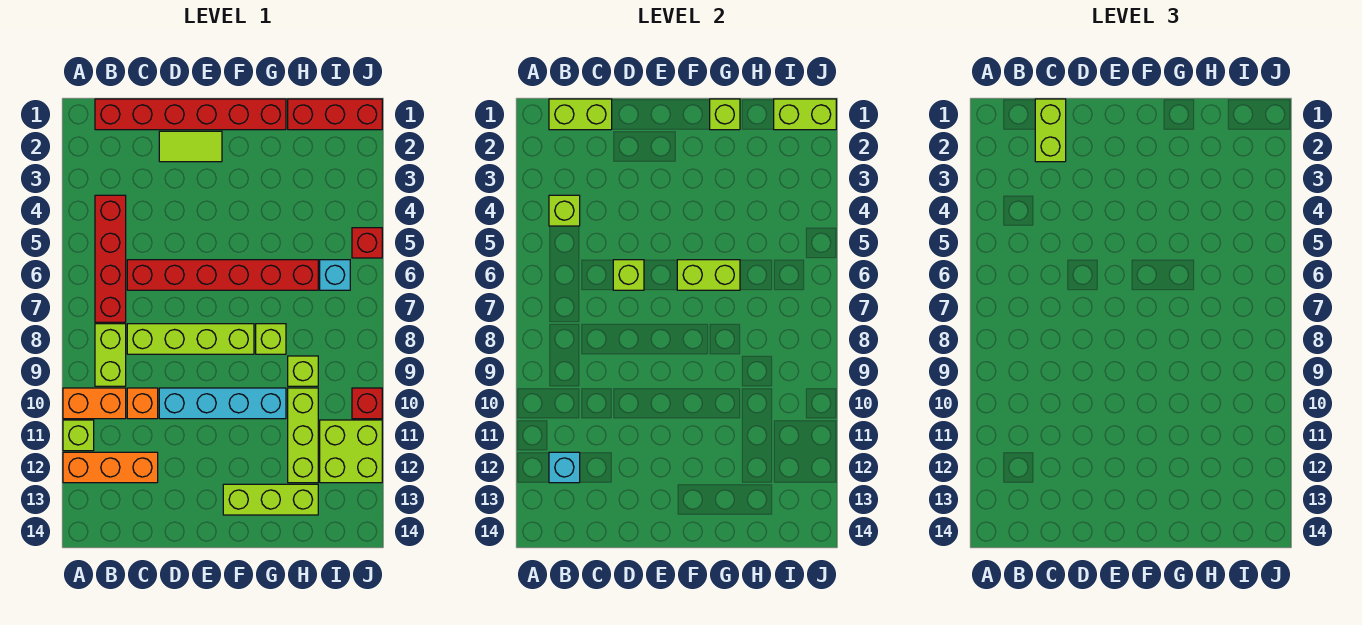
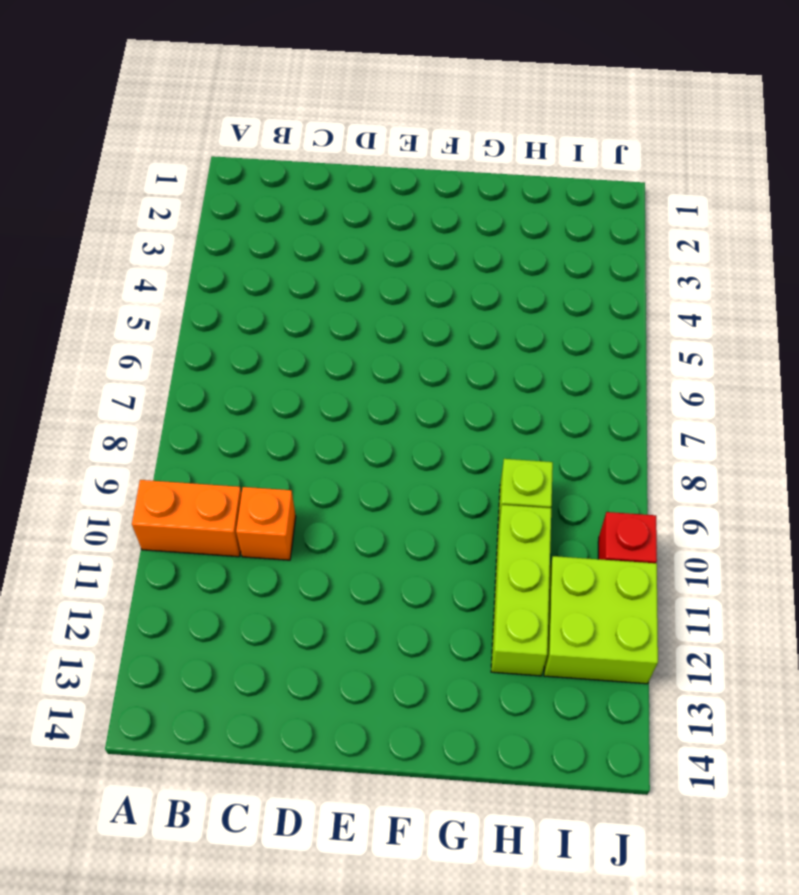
none -> lime 1x1 brick [63,420,94,451]
none -> orange 1x3 brick [63,452,158,483]
none -> red 1x6 brick [95,99,286,130]

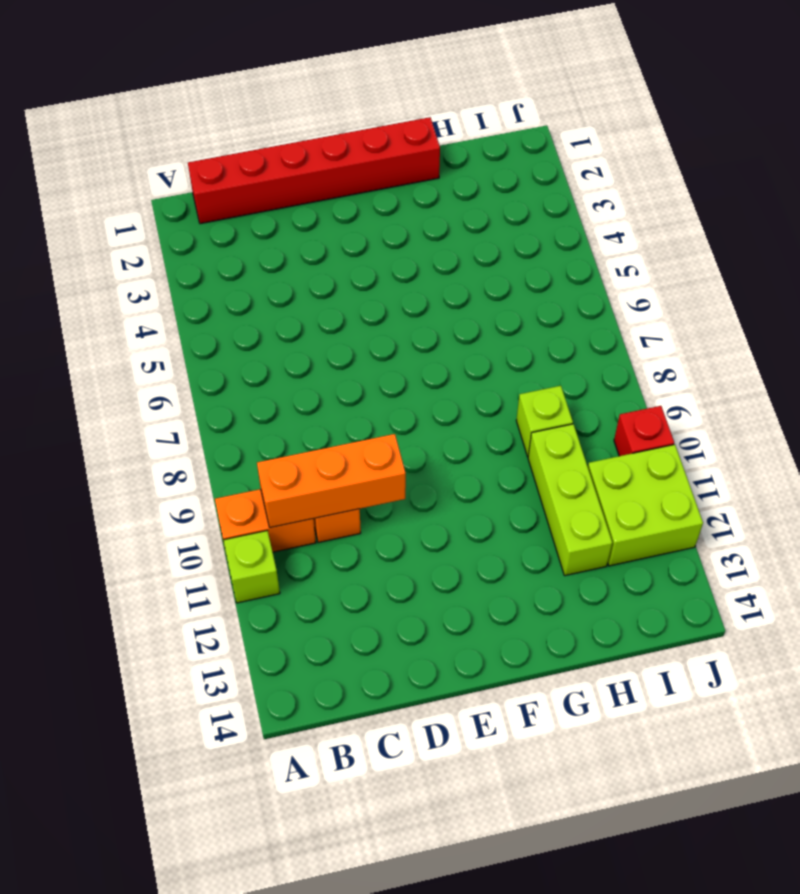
orange 1x3 brick [257,434,406,528] -> orange 1x3 brick moved to [63,452,158,483]
none -> red 1x4 brick [95,195,126,322]
none -> lime 1x2 brick [95,324,126,386]
none -> red 1x6 brick [127,260,318,290]

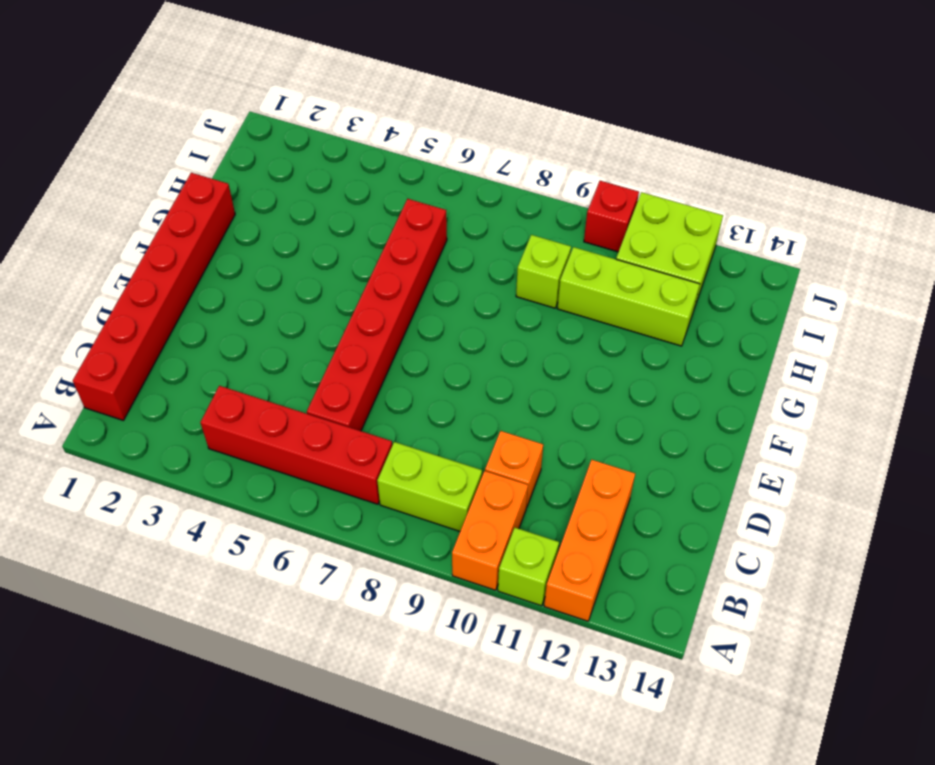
none -> lime 1x4 brick [127,324,254,354]
none -> lime 1x2 tile [159,131,222,162]
none -> cyan 1x4 brick [159,388,286,419]

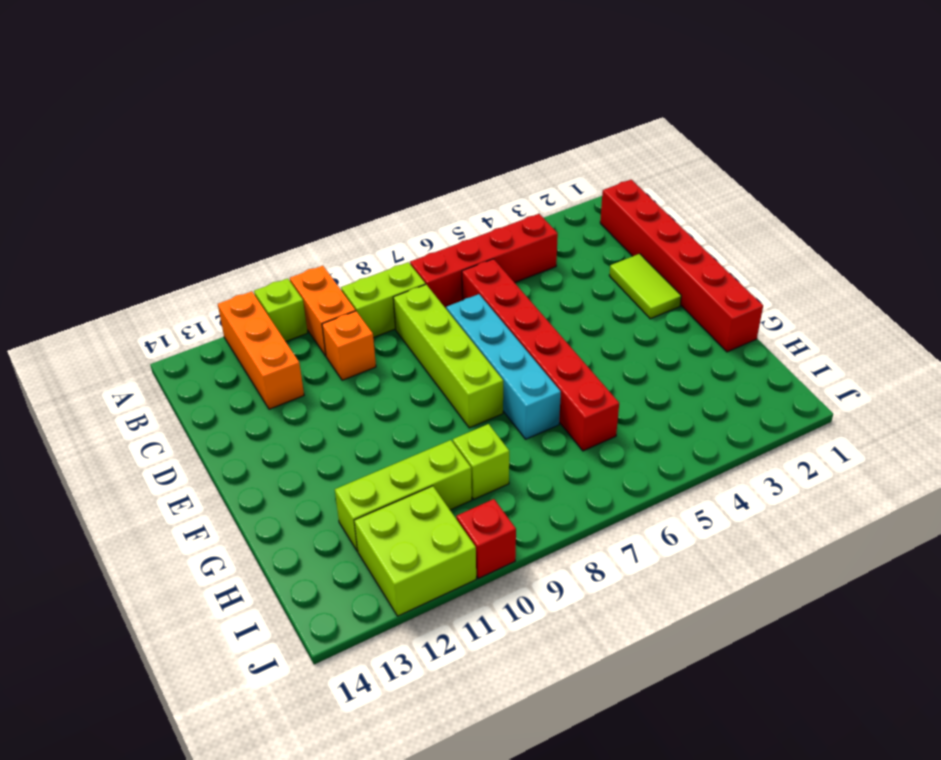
cyan 1x4 brick [446,294,561,439] -> cyan 1x4 brick moved to [159,388,286,419]
none -> lime 1x3 brick [223,484,318,515]
none -> lime 1x1 brick [256,324,286,354]
none -> red 1x3 brick [288,99,382,130]

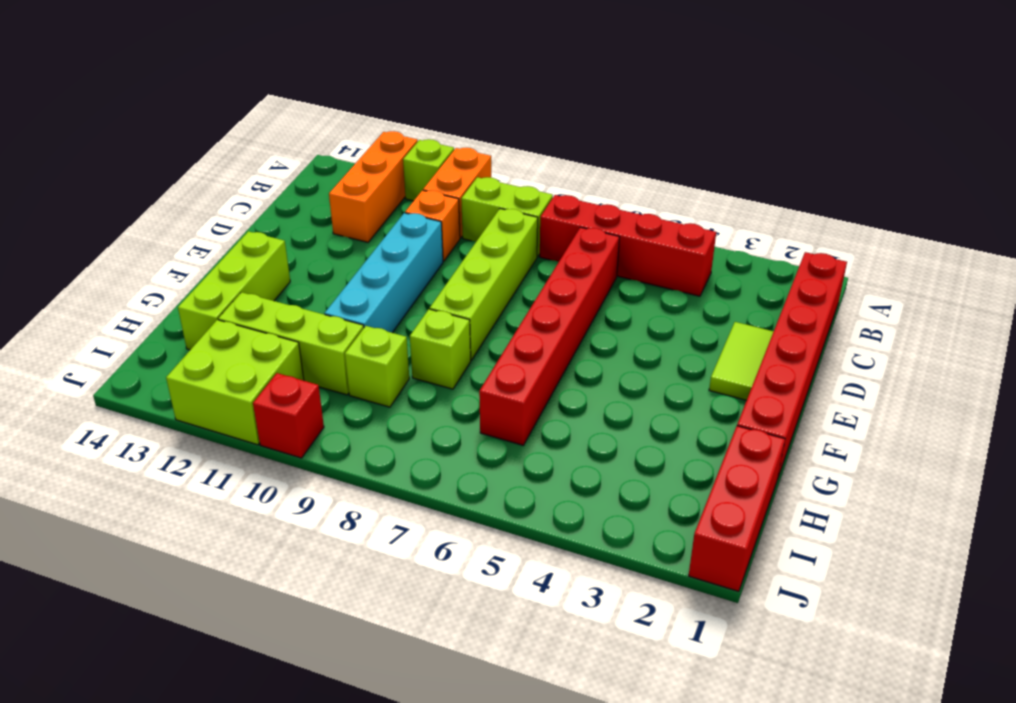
none -> cyan 1x1 brick [320,260,350,290]
none -> red 1x1 brick [352,228,382,258]
none -> lime 1x2 brick [549,99,612,130]

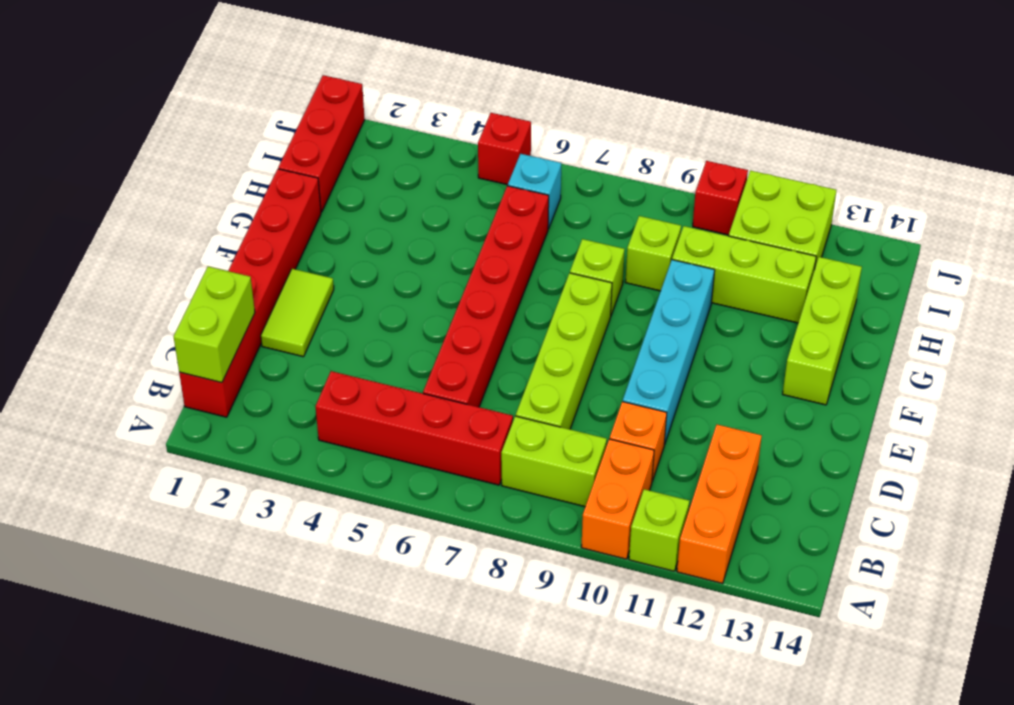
none -> lime 1x1 brick [549,195,580,226]
none -> cyan 1x1 brick [549,452,580,483]
none -> lime 1x1 brick [613,260,644,290]

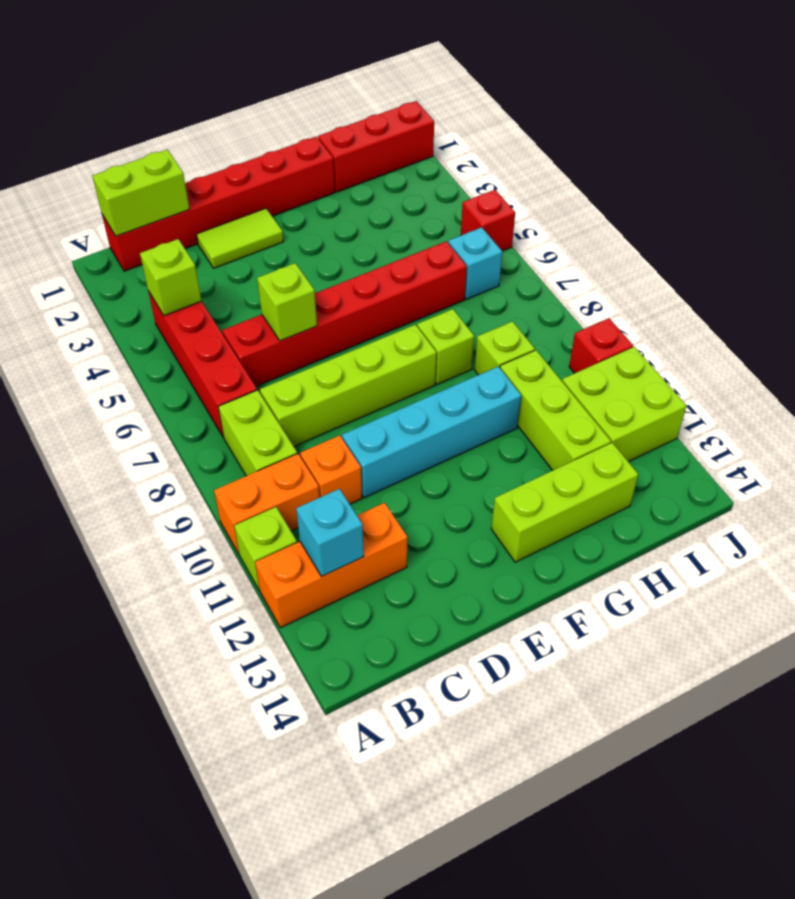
none -> lime 1x2 brick [677,260,740,290]
none -> lime 1x1 brick [710,99,740,130]
none -> lime 1x2 brick [774,99,836,130]

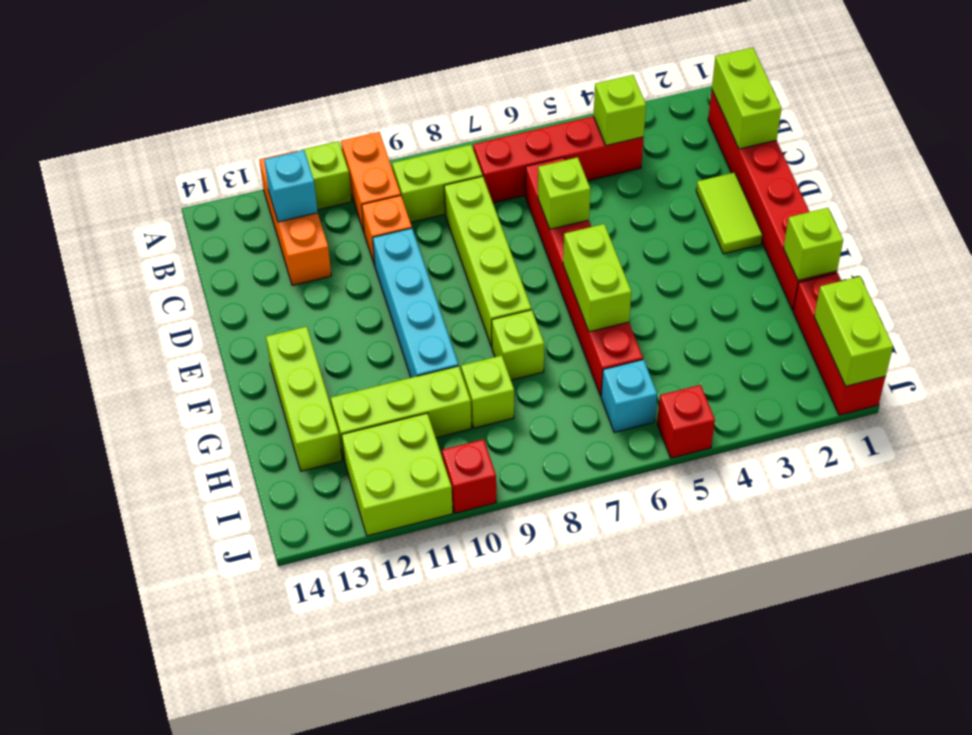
none -> lime 1x2 brick [1035,99,1066,162]

